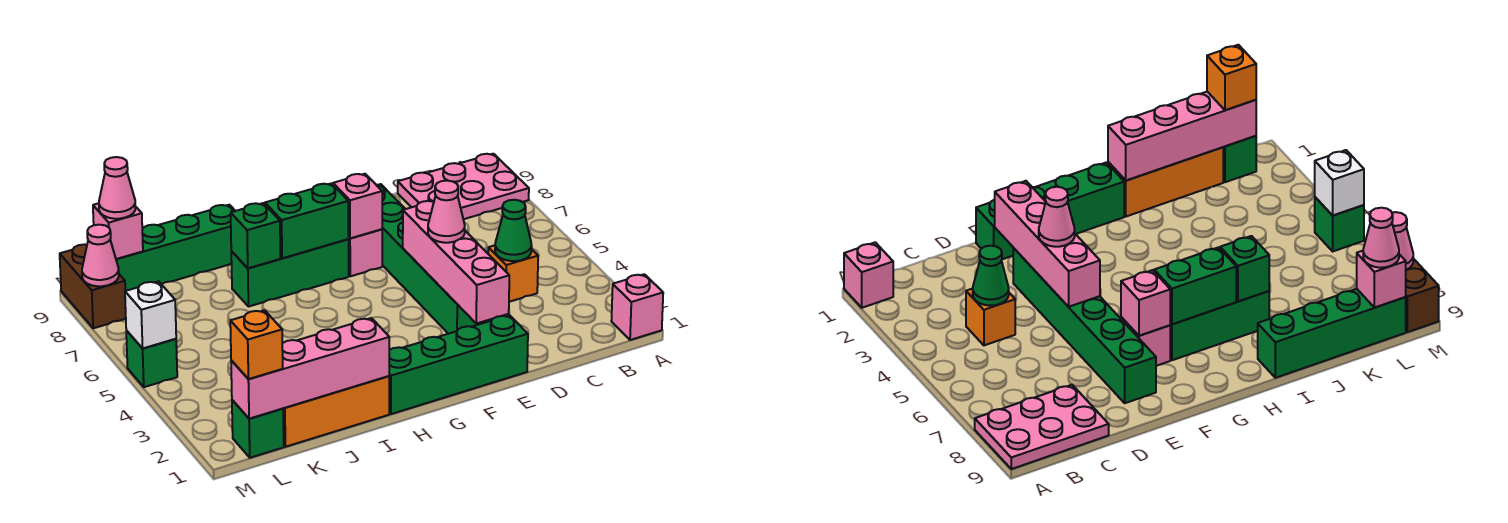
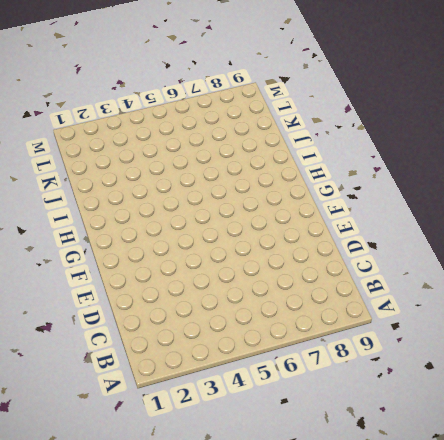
none -> pink 1x1 brick [611,274,663,340]
none -> pink 2x3 plate [398,154,529,219]
none -> orange 1x1 brick [488,245,538,302]

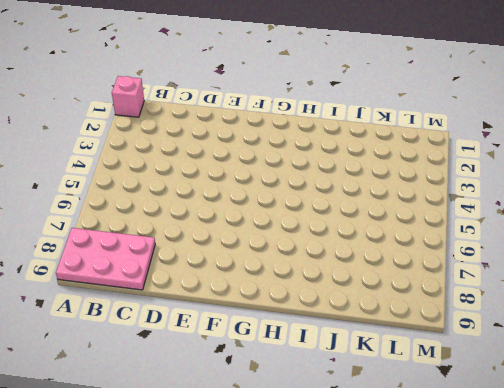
none -> orange 1x1 brick [488,245,538,302]
none -> green 1x4 brick [389,315,528,414]
none -> green 1x6 brick [377,184,489,334]

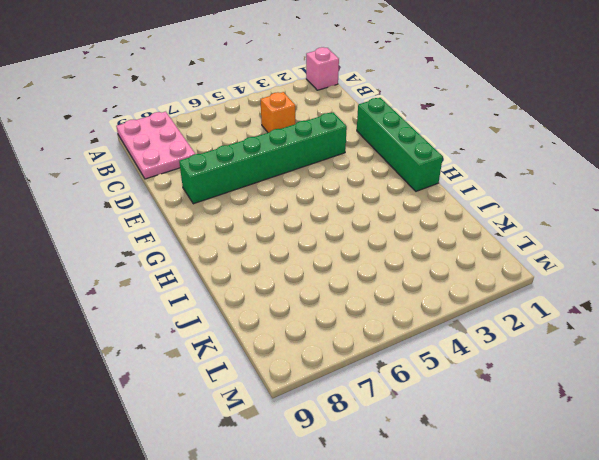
none -> pink 1x1 brick [349,229,382,276]
none -> green 1x3 brick [231,239,349,307]
none -> orange 1x3 brick [283,376,389,447]

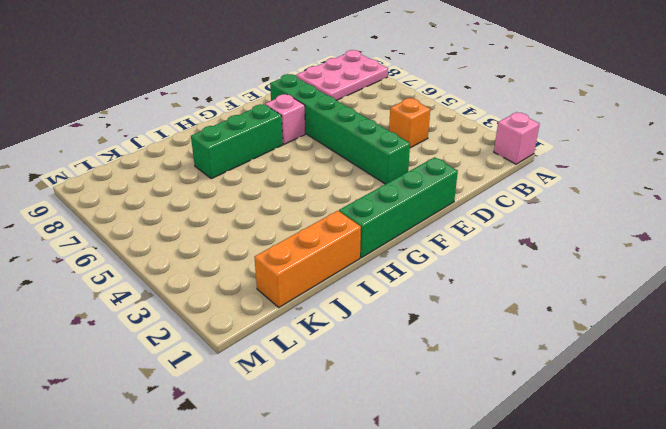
none -> green 1x4 brick [116,205,235,291]
none -> green 1x1 brick [232,400,284,458]
none -> green 1x1 brick [126,331,177,387]

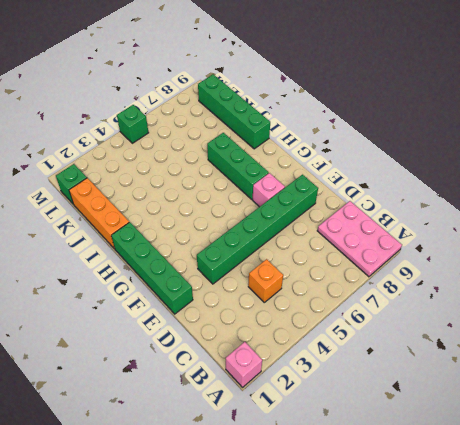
none -> brown 1x2 brick [60,244,126,328]
none -> green 1x1 cone [495,200,532,261]
none -> pink 1x4 brick [403,201,509,324]

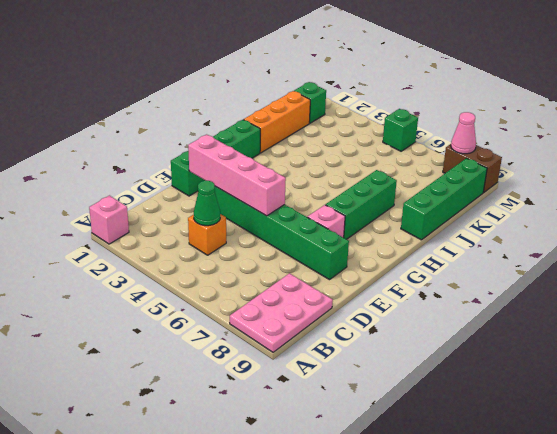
none -> pink 1x1 brick [333,174,382,238]
none -> green 1x2 brick [265,183,349,258]
none -> pink 1x4 brick [231,318,389,419]

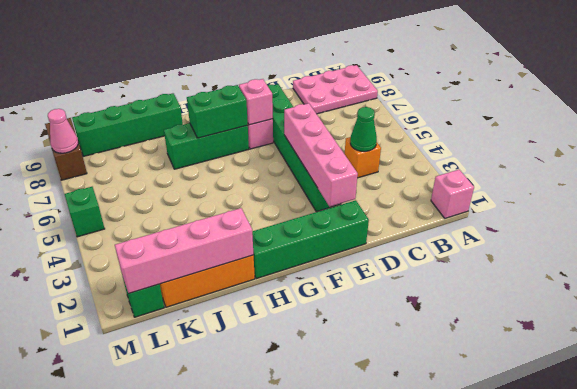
none -> green 1x1 brick [231,203,280,268]
none -> pink 1x1 brick [93,203,143,259]
none -> white 1x1 brick [125,281,176,348]

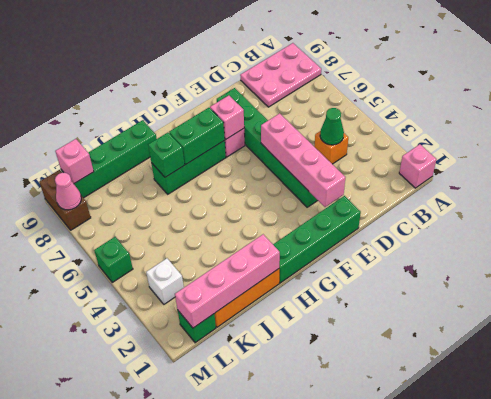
white 1x1 brick [146,258,184,304] -> white 1x1 brick moved to [125,281,176,348]
none -> pink 1x1 cone [428,181,465,243]
none -> orange 1x1 brick [230,310,283,379]
none -> pink 1x1 cone [99,157,135,219]

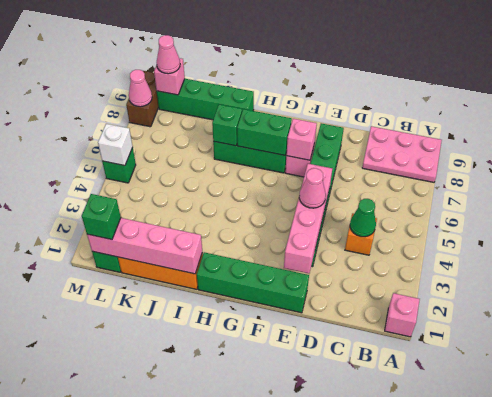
green 1x1 brick [82,194,121,239] -> orange 1x1 brick [230,310,283,379]

